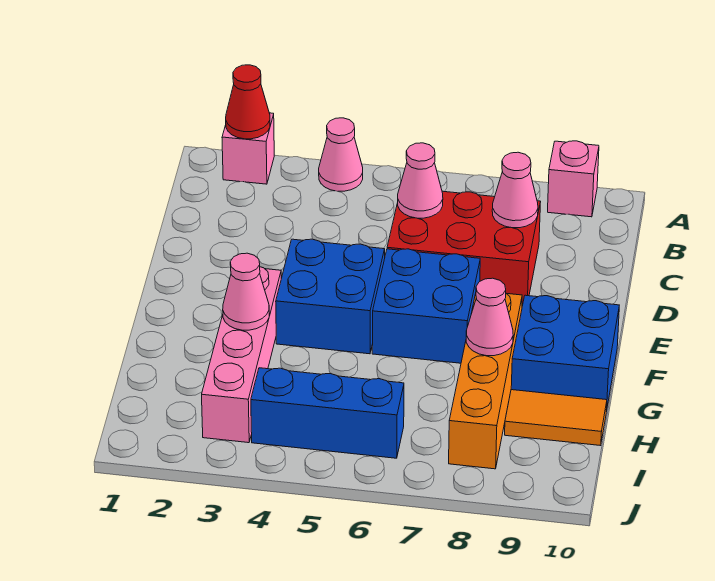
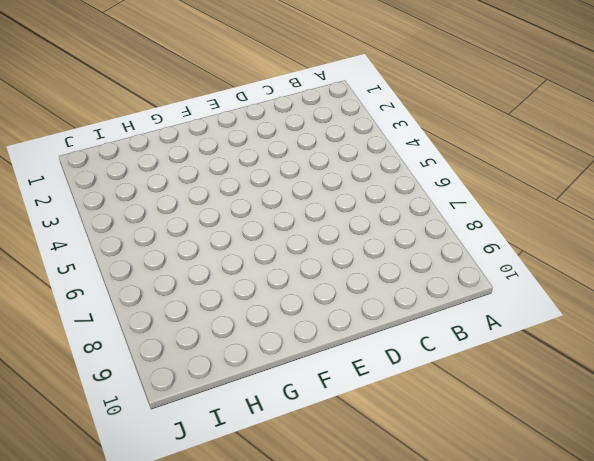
none -> pink 1x1 brick [222,113,274,184]
none -> pink 1x1 cone [319,118,363,191]
none -> pink 1x1 brick [548,141,599,217]

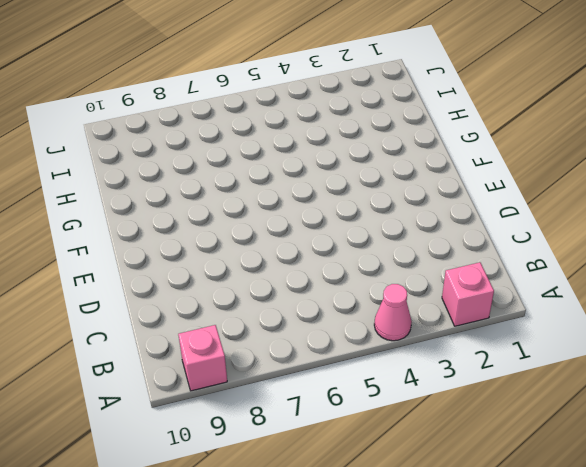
none -> red 2x3 brick [387,191,540,304]
none -> blue 2x2 brick [276,239,385,354]
none -> blue 2x2 brick [372,249,480,363]

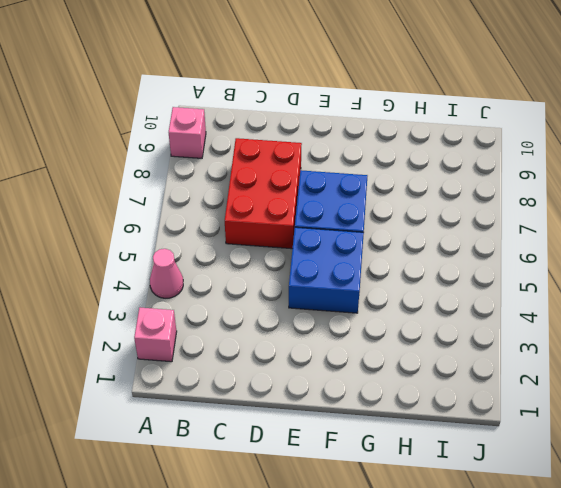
none -> pink 1x4 brick [202,267,281,443]
none -> orange 1x4 brick [449,294,522,469]
none -> blue 2x2 brick [511,295,619,412]

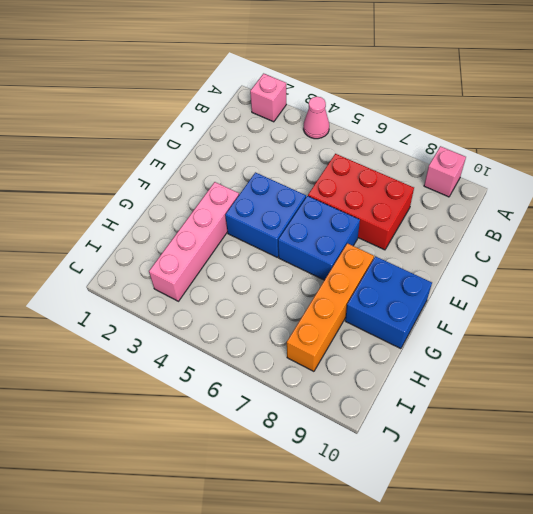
none -> orange 1x2 tile [505,390,607,446]
none -> blue 1x3 brick [251,368,404,458]
none -> red 1x1 cone [226,65,270,139]

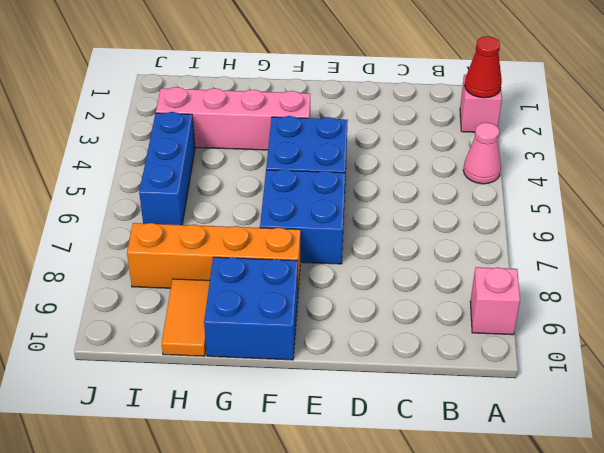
none -> red 2x3 brick [387,191,540,304]
none -> pink 1x1 cone [398,143,443,218]
none -> pink 1x1 cone [492,152,538,228]

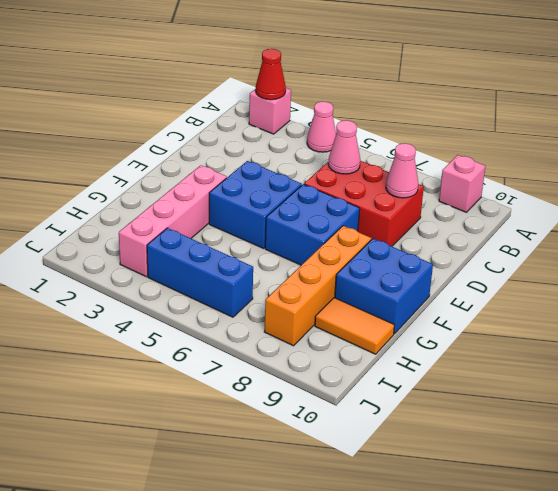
none -> pink 1x1 cone [223,253,269,330]
none -> pink 1x1 cone [466,278,513,356]

